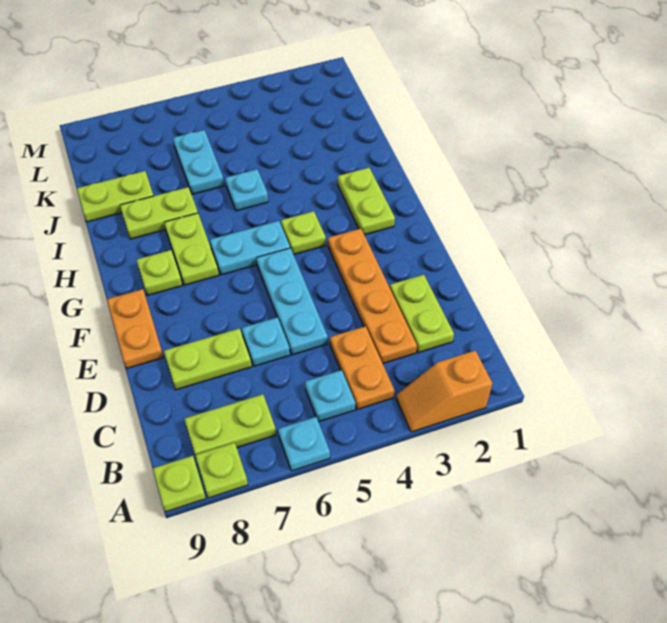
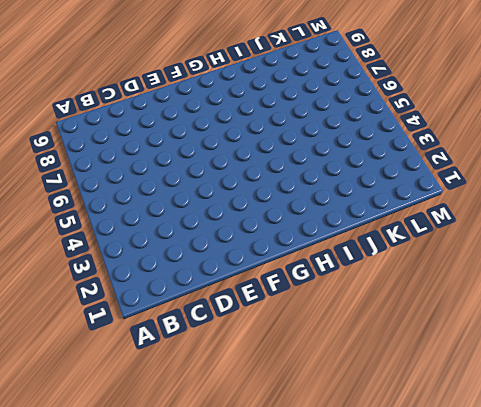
none -> orange 1x2 slope [396,351,492,432]
none -> cyan 1x1 plate [278,417,330,471]
none -> lime 1x1 plate [195,443,248,498]

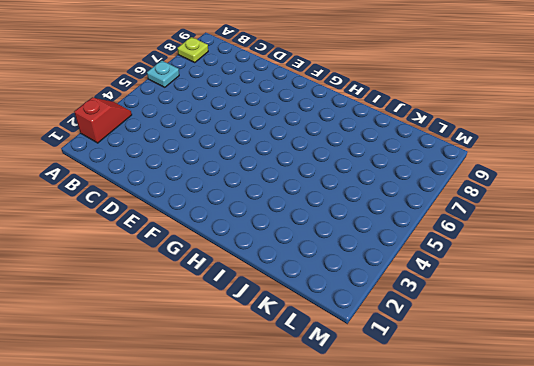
red 1x2 slope [74,97,132,143] -> orange 1x2 slope [396,351,492,432]
none -> lime 1x1 plate [153,456,206,512]
none -> orange 1x2 plate [330,326,394,410]
none -> cyan 1x1 plate [305,370,355,422]

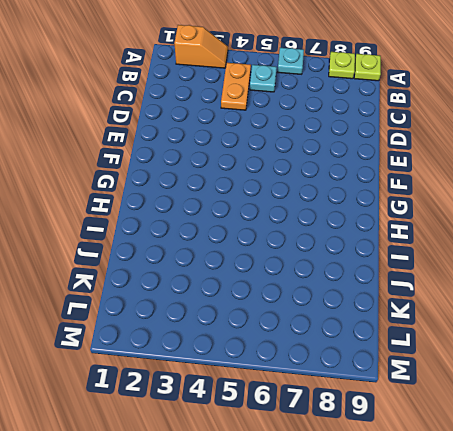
none -> lime 1x2 plate [184,394,276,455]
none -> lime 1x2 plate [390,275,454,353]
none -> orange 1x4 plate [328,229,417,363]

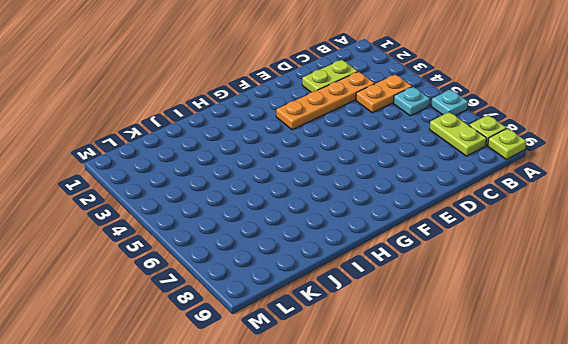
none -> orange 1x2 slope [396,351,492,432]
none -> cyan 1x3 plate [257,248,328,355]
none -> cyan 1x1 plate [242,317,290,366]

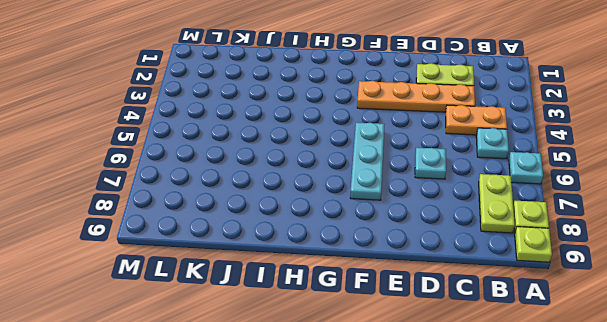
cyan 1x3 plate [350,122,385,200] -> cyan 1x3 plate turned to [257,248,328,355]
none -> orange 1x2 slope [396,351,492,432]
none -> lime 1x2 plate [164,329,252,390]
none -> orange 1x2 plate [107,289,164,369]

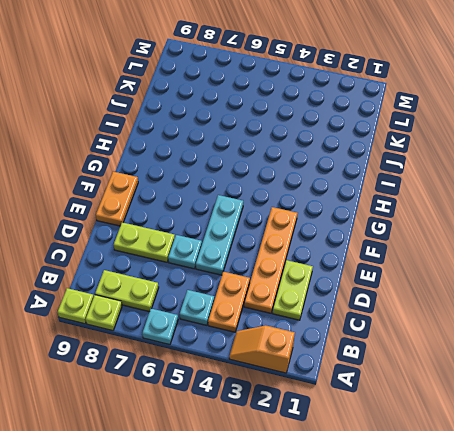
none -> lime 1x2 plate [338,168,395,235]
none -> lime 1x1 plate [281,211,326,255]
none -> cyan 1x2 plate [210,221,290,275]

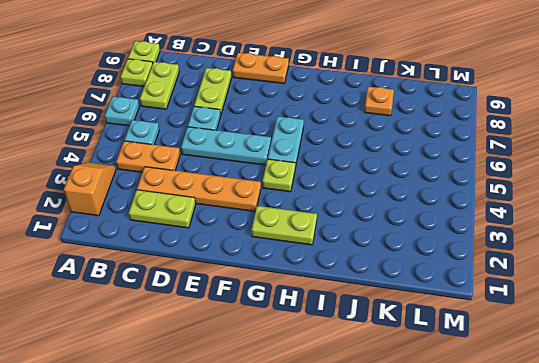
orange 1x1 plate [364,87,394,116] -> lime 1x2 plate [77,171,154,222]
none -> lime 1x2 plate [164,213,219,285]
none -> lime 1x1 plate [137,250,182,296]
none -> cyan 1x1 plate [225,169,268,211]

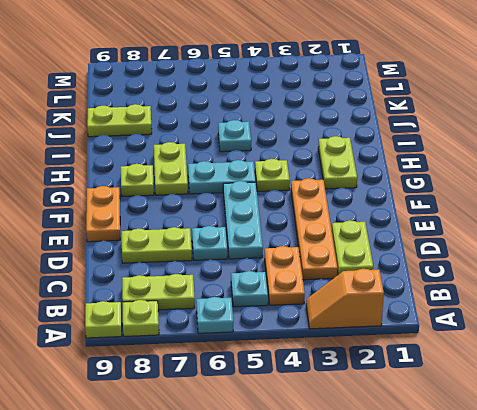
none -> lime 1x2 plate [120,187,198,239]
none -> cyan 1x2 plate [173,130,224,194]

